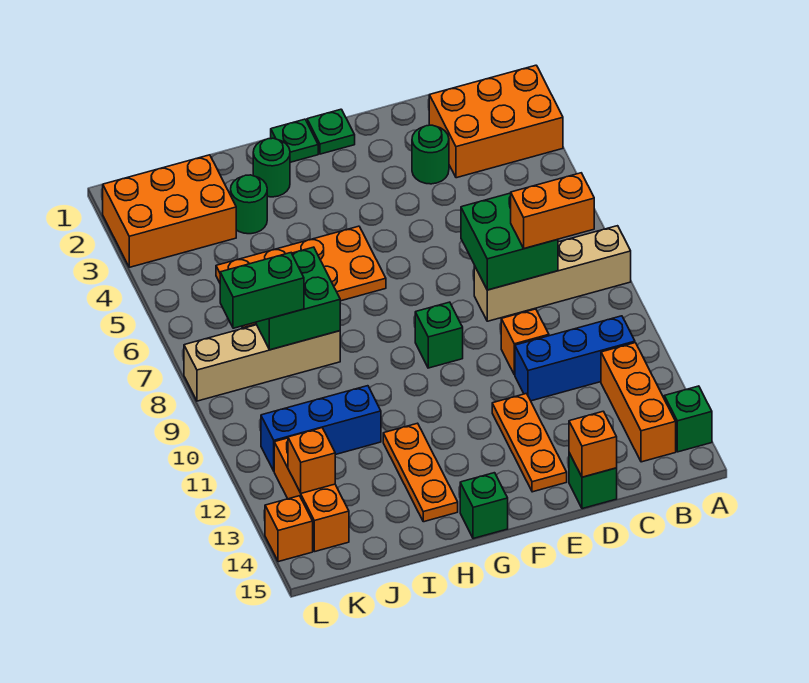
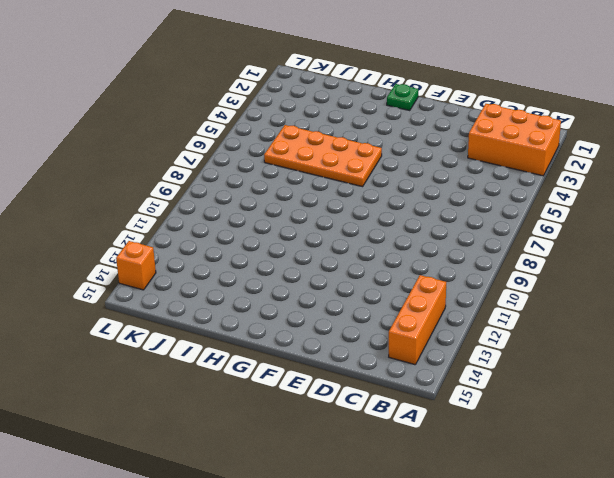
none -> tan 1x4 brick [474,226,631,321]
none -> green 1x1 brick [664,386,712,452]
none -> blue 1x3 brick [515,316,635,401]

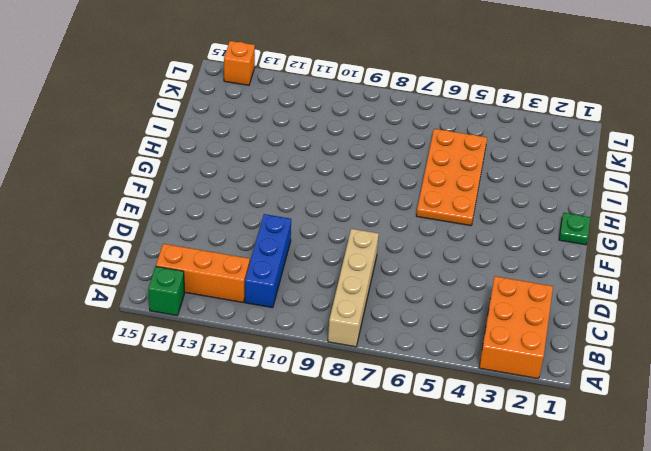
none -> green 1x1 round brick [412,125,449,184]
none -> orange 1x1 brick [501,309,549,375]
none -> green 1x1 brick [569,453,617,509]

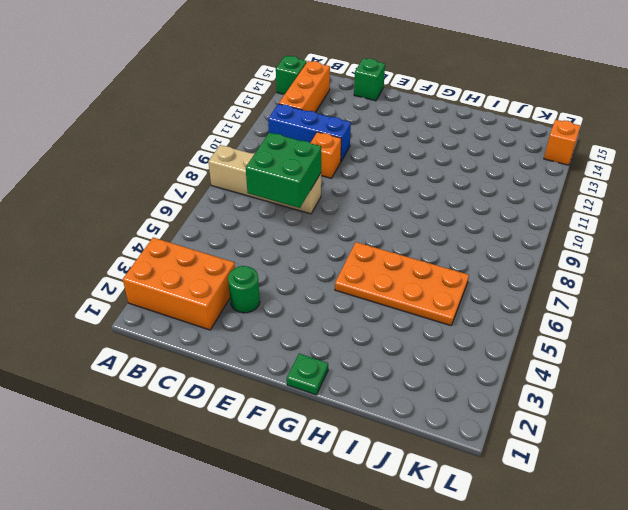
none -> orange 1x3 plate [492,394,567,492]
none -> green 1x1 plate [307,109,355,154]
none -> green 1x1 brick [415,302,463,368]

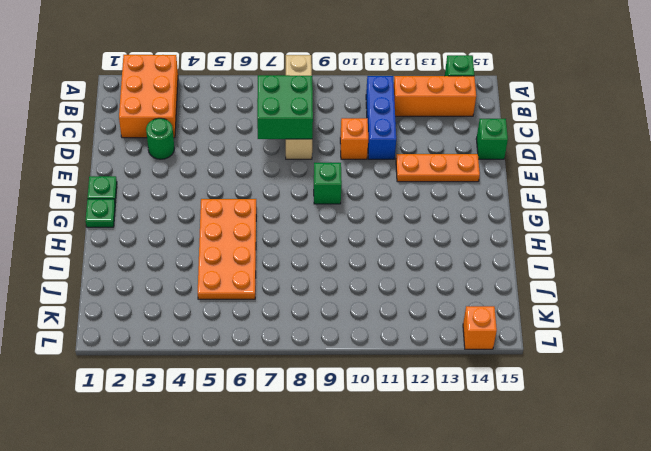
none -> green 1x1 brick [460,473,508,539]
none -> green 1x1 round brick [253,138,290,197]
none -> orange 1x3 plate [383,423,458,522]

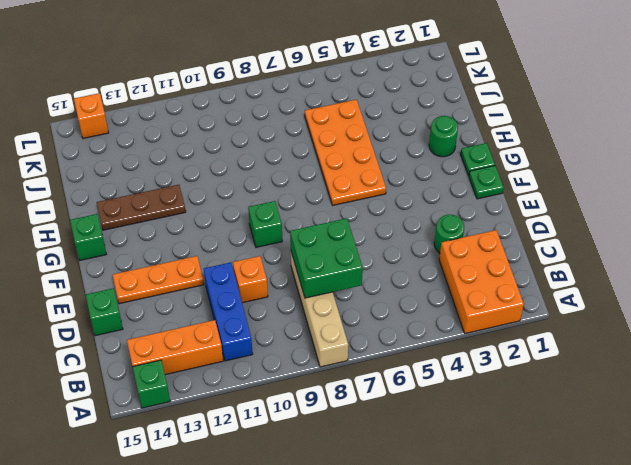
brown 1x3 plate [97,185,186,230] -> orange 1x3 plate [383,423,458,522]
none -> green 1x1 round brick [231,175,267,234]
none -> tan 1x4 brick [184,325,340,401]
none -> blue 1x3 brick [261,386,381,471]

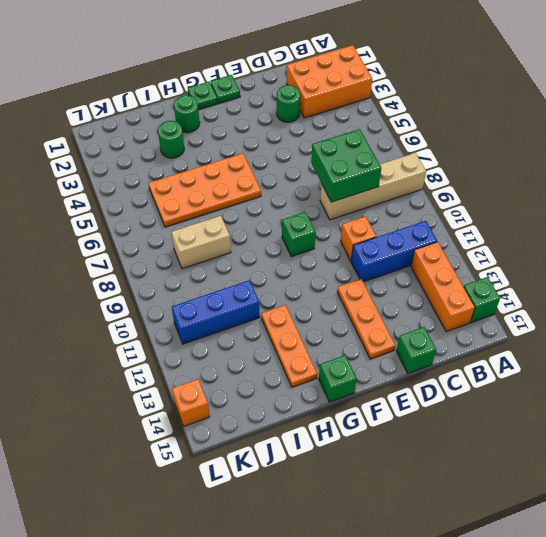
tan 1x2 brick [171,216,231,269] -> tan 1x4 brick [184,325,340,401]
none -> orange 2x3 brick [103,155,236,267]
none -> orange 1x3 brick [274,438,349,552]
none -> orange 1x1 brick [569,411,617,477]

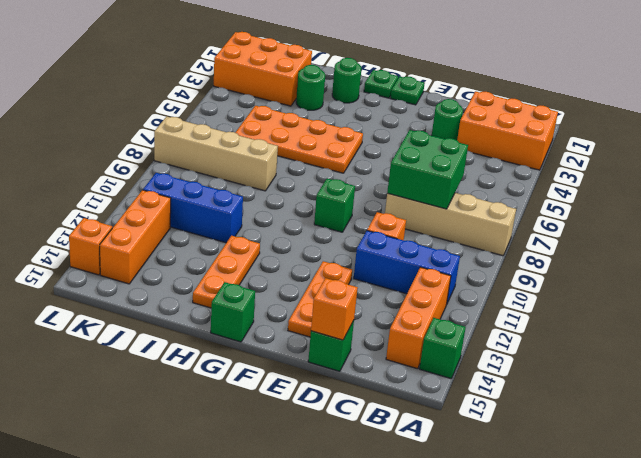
none -> green 2x2 brick [256,247,340,350]
none -> orange 1x1 brick [288,428,335,493]
none -> orange 1x2 brick [511,173,594,249]

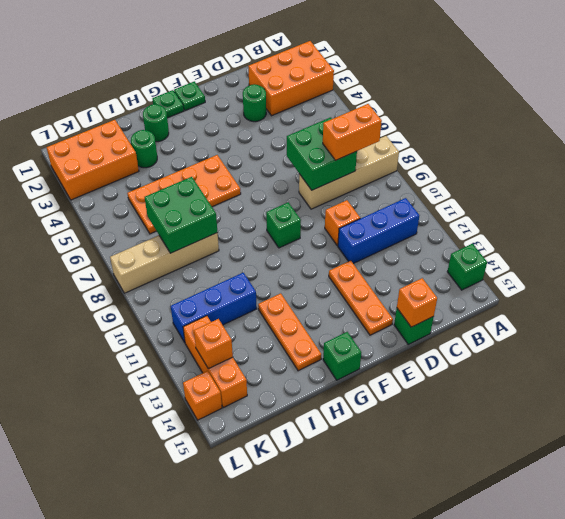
none -> orange 1x3 brick [601,343,676,462]
none -> green 1x2 brick [220,253,304,328]

